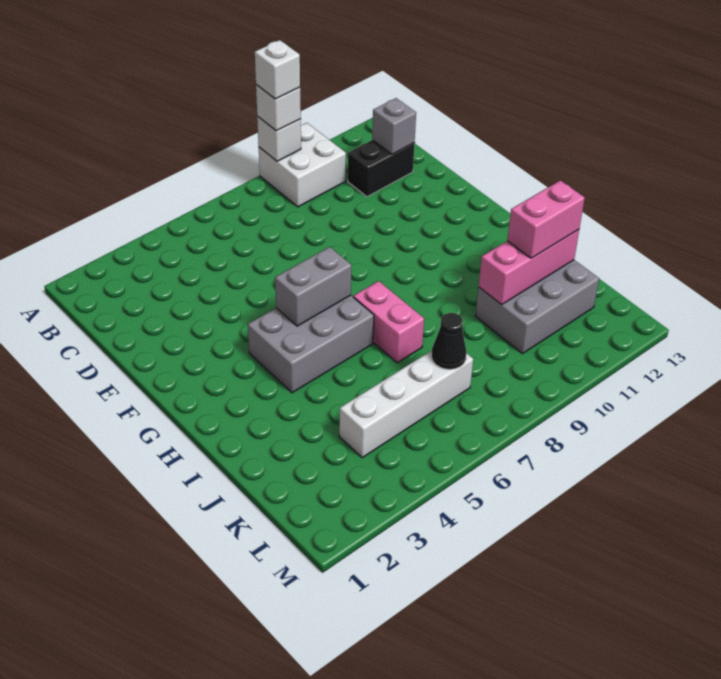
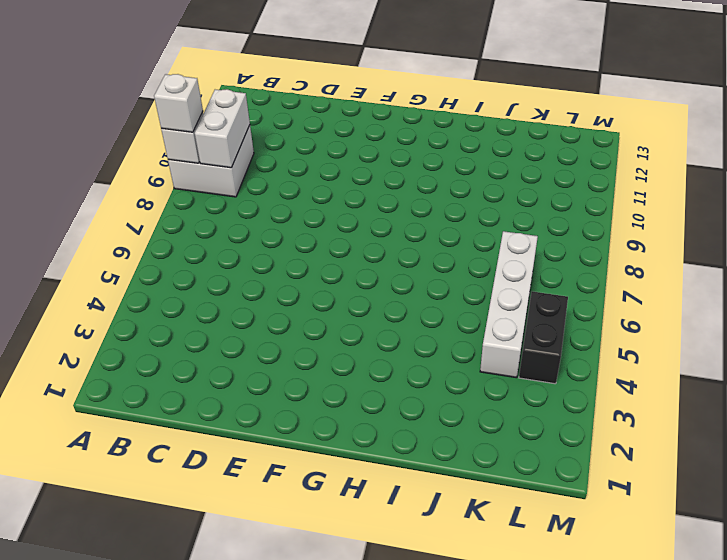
white 1x2 brick [195,89,250,168] -> none
black 1x2 brick [519,291,568,384] -> black 1x2 brick moved to [348,140,415,197]
none -> grey 2x3 brick [248,295,374,393]
none -> pink 1x2 brick [353,281,424,363]
none -> grey 2x3 brick [475,260,599,354]

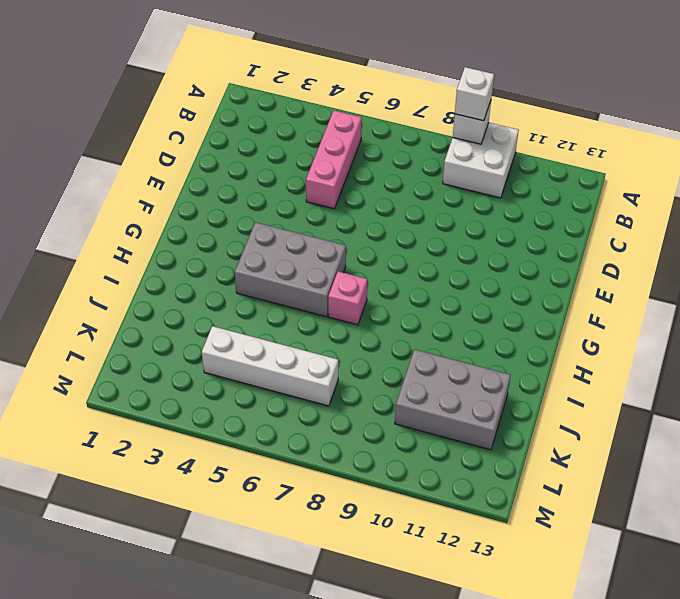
pink 1x3 brick [306,110,362,209] -> pink 1x3 brick turned to [479,230,579,305]
pink 1x1 brick [328,271,367,325] -> pink 1x2 brick [353,281,424,363]
none -> black 1x2 brick [348,140,415,197]
none -> grey 1x1 brick [372,98,416,154]
none -> grey 1x2 brick [275,247,351,326]

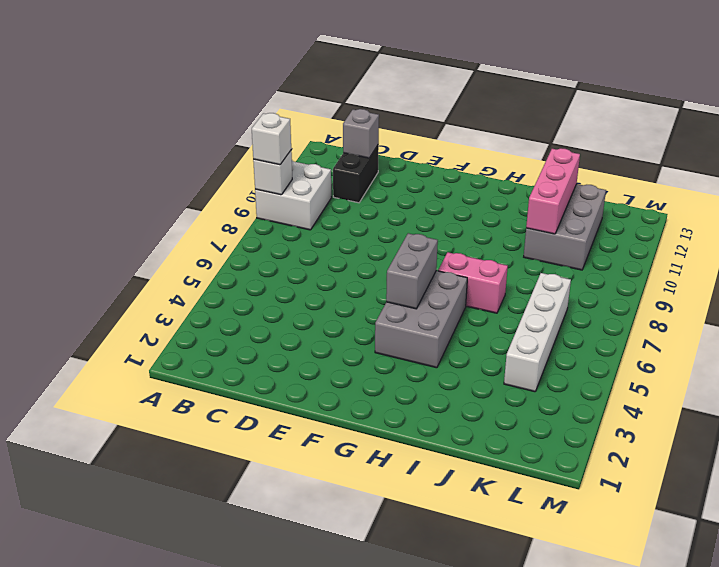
none -> black 1x1 cone [431,313,466,369]
none -> pink 1x2 brick [507,180,585,258]
none -> white 1x1 brick [255,40,300,99]

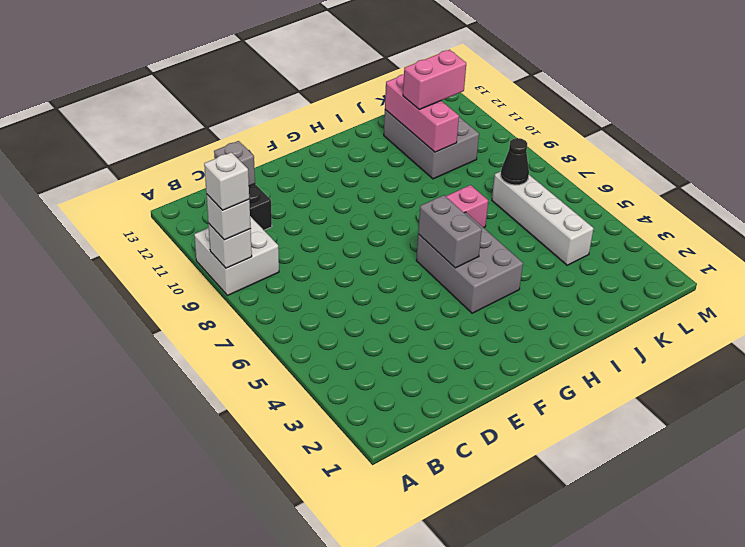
pink 1x2 brick [403,50,466,109] -> pink 1x2 brick turned to [507,180,585,258]

